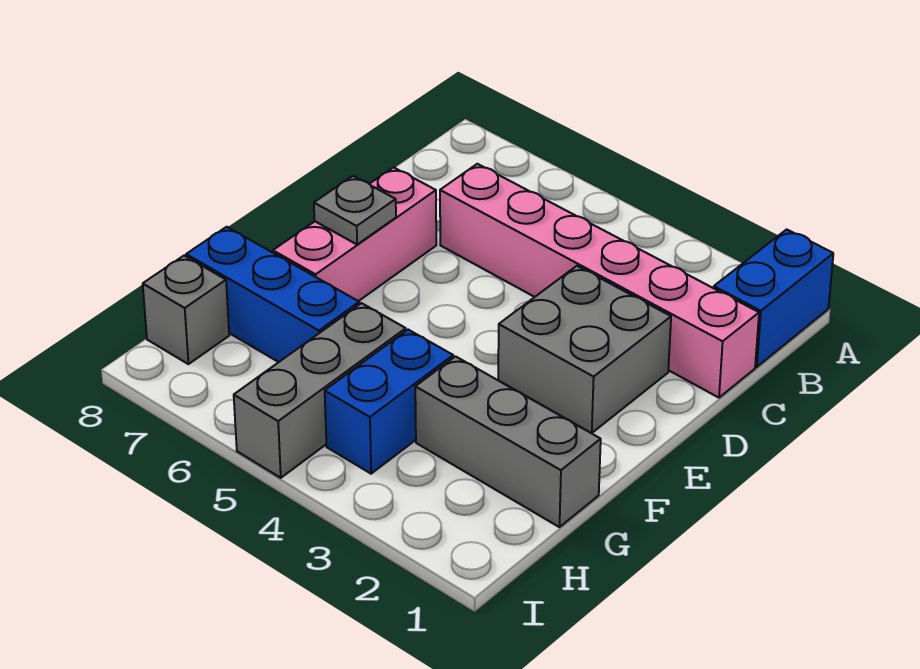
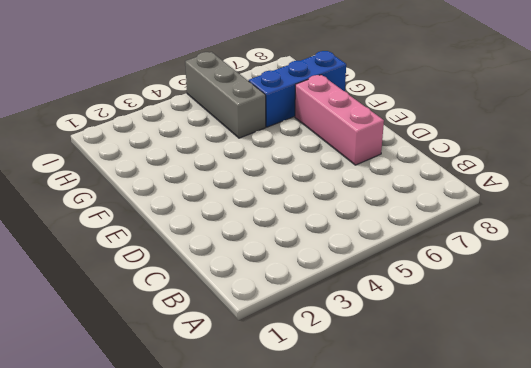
none -> blue 1x2 brick [714,229,833,367]
none -> pink 1x6 brick [440,164,759,398]

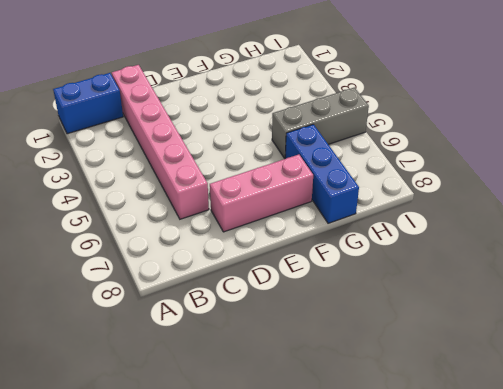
none -> grey 2x2 brick [498,266,671,433]
none -> grey 1x3 brick [415,357,601,527]

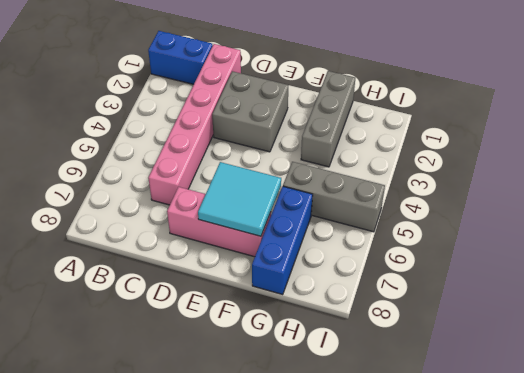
cyan 2x2 tile [198,162,281,236] -> grey 1x1 plate [314,176,396,245]
none -> blue 1x2 brick [325,330,453,474]
none -> grey 1x1 brick [143,256,229,364]

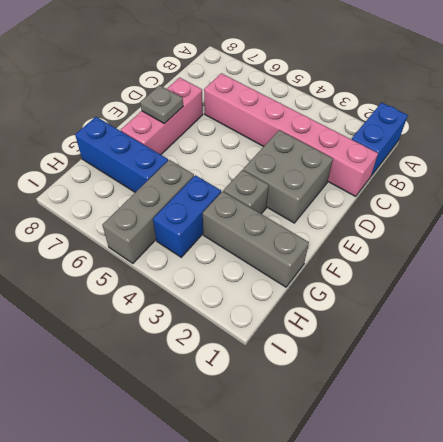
grey 1x1 brick [223,170,269,214] -> grey 1x1 brick moved to [143,256,229,364]

